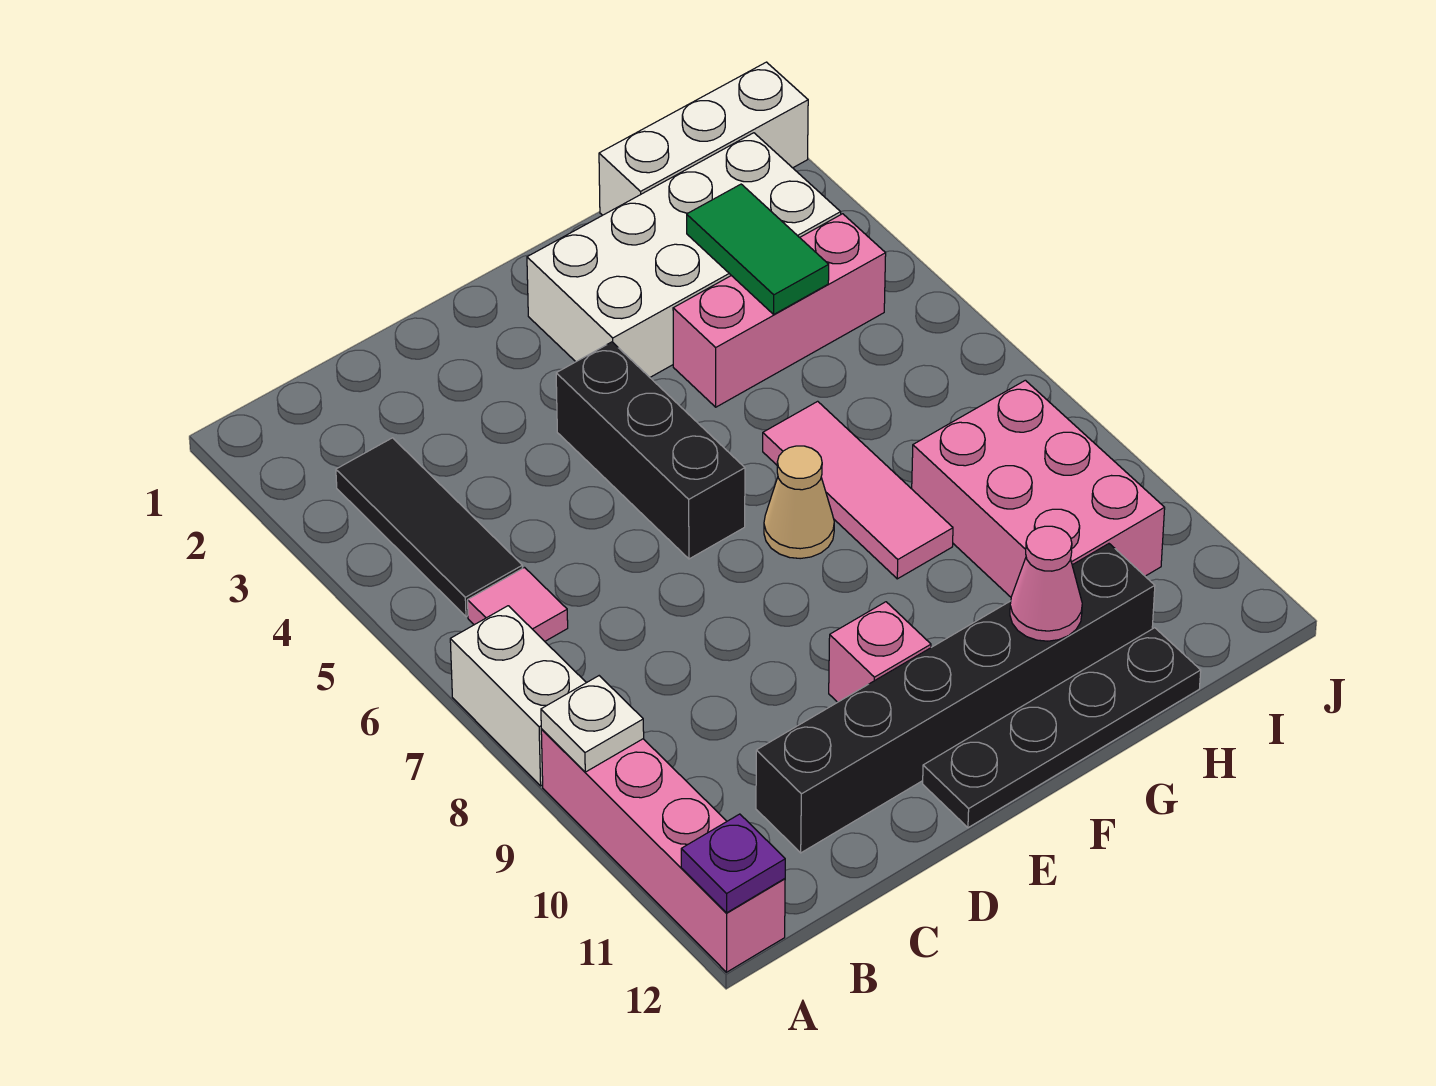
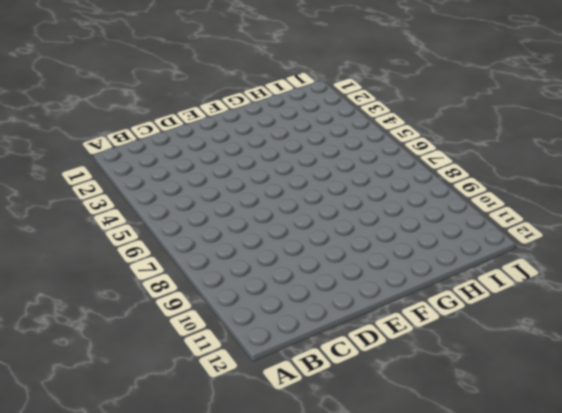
none -> white 1x2 brick [450,606,586,786]
none -> pink 1x4 brick [541,729,785,972]
none -> black 1x3 tile [336,438,523,617]

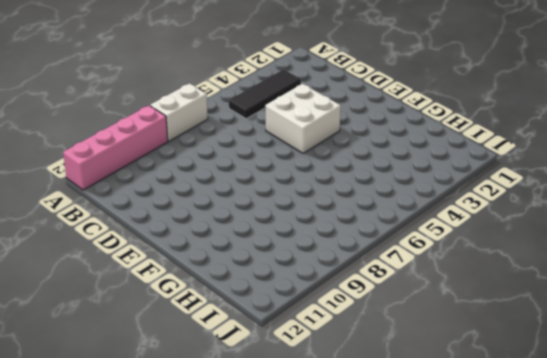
white 2x2 brick [265,84,341,153] -> black 1x3 brick [556,342,745,559]
none -> pink 1x1 tile [468,568,568,641]
none -> black 1x6 brick [756,544,1155,853]
none -> pink 1x1 brick [829,602,931,702]

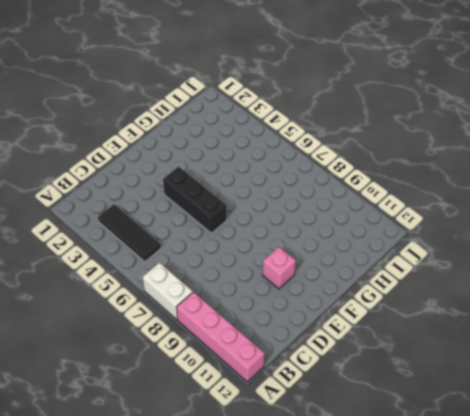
none -> pink 1x1 tile [468,568,568,641]
none -> black 1x6 brick [756,544,1155,853]
none -> black 1x4 plate [923,628,1201,828]

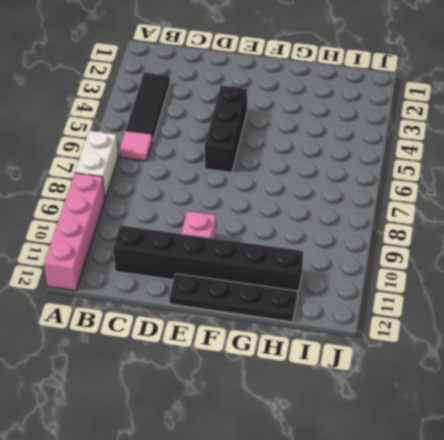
none -> white 2x4 brick [527,133,841,377]
none -> tan 1x1 cone [764,446,834,559]
none -> pink 1x3 brick [673,214,886,407]

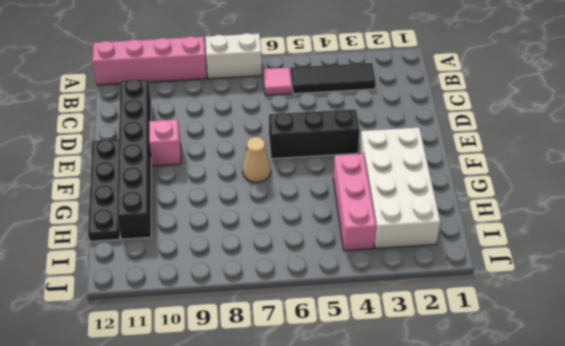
none -> pink 1x3 tile [763,401,953,579]
none -> white 1x3 brick [599,62,808,215]
none -> pink 2x3 brick [912,380,1165,597]

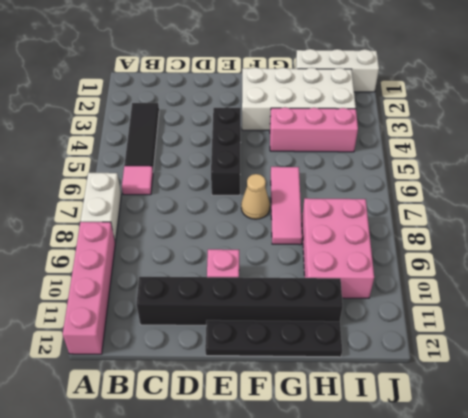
none -> white 1x1 plate [541,676,644,772]
none -> purple 1x1 plate [681,814,785,913]
none -> pink 1x1 cone [1010,526,1082,641]

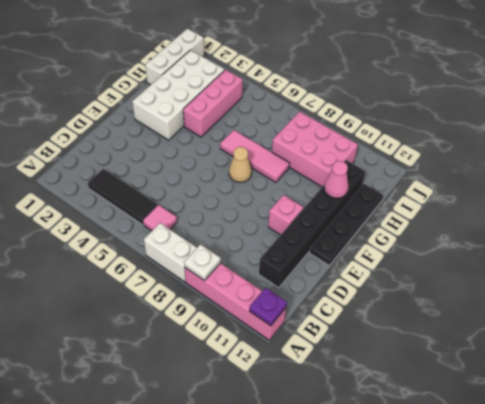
none -> black 1x3 brick [556,342,745,559]
none -> green 1x2 tile [687,184,829,314]

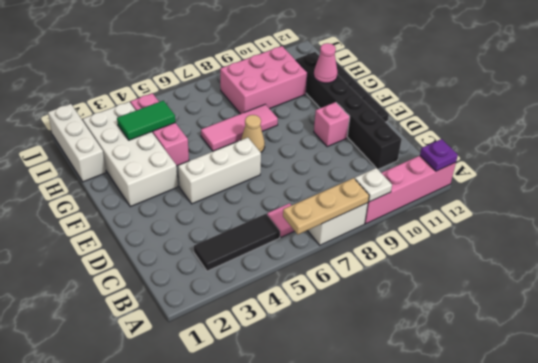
tan 1x3 plate [283,178,369,234] -> none
white 1x3 brick [178,138,261,204] -> black 1x3 brick [556,342,745,559]

